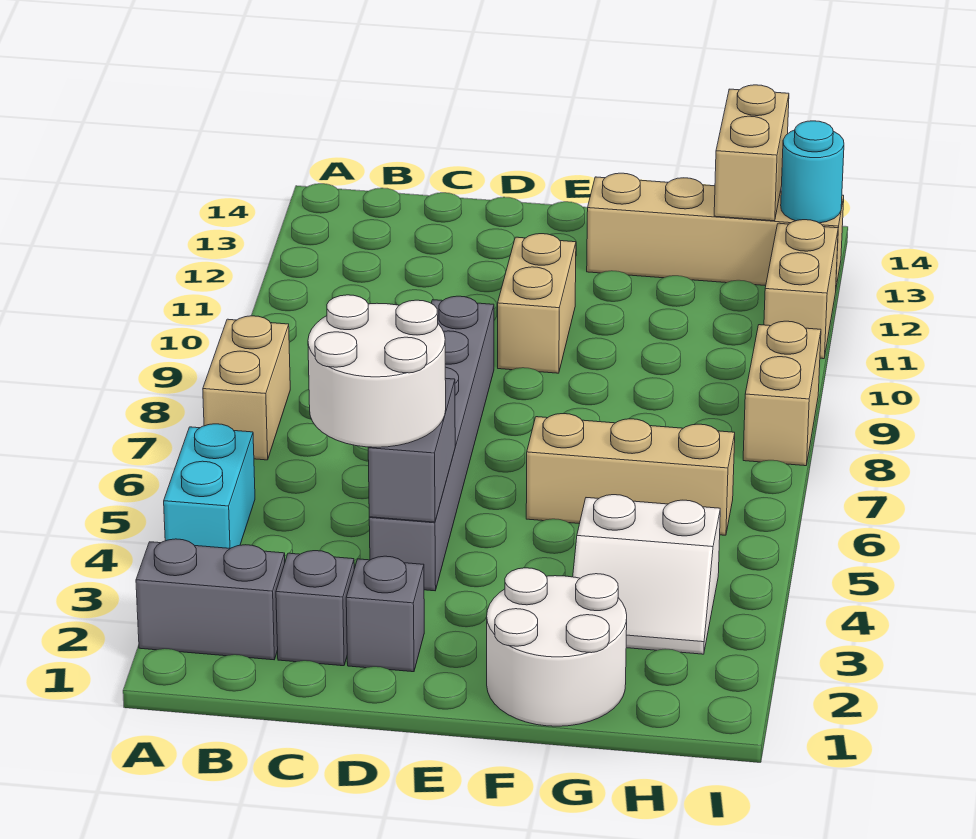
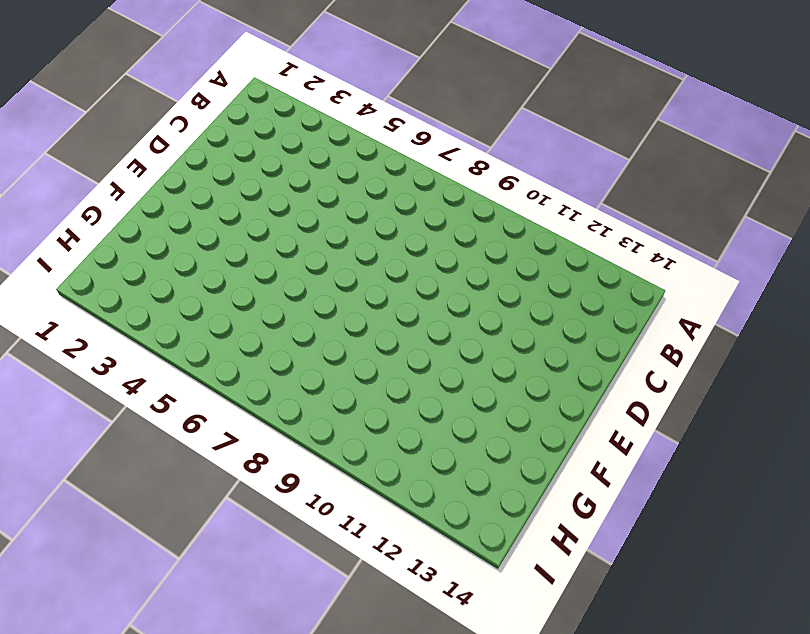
none -> grey 1x2 brick [136,539,285,660]
none -> cyan 1x2 brick [164,424,255,548]
none -> tan 1x2 brick [203,316,290,460]

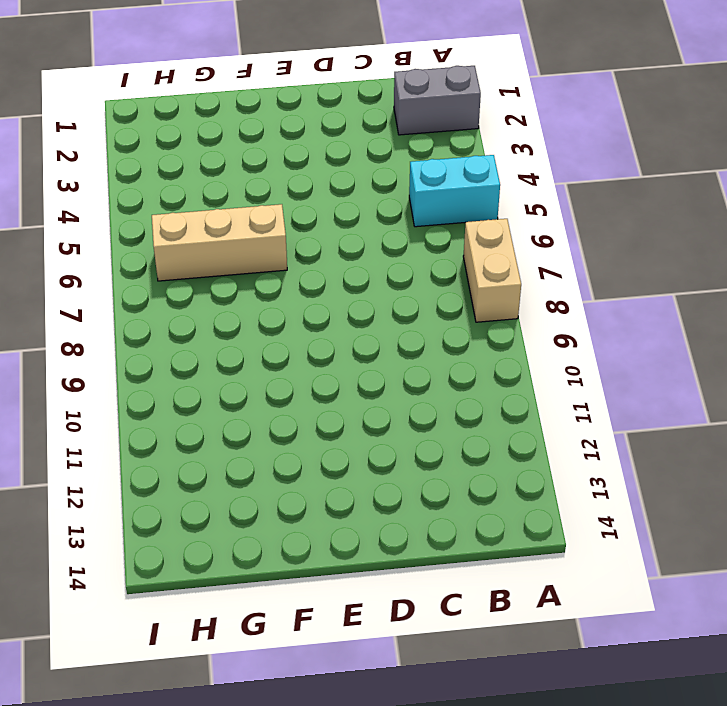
cyan 1x2 brick [409,155,500,227] -> cyan 1x2 brick turned to [164,424,255,548]
none -> grey 1x1 brick [276,551,354,666]
none -> grey 1x1 brick [346,556,424,672]
none -> grey 1x6 brick [369,296,494,591]

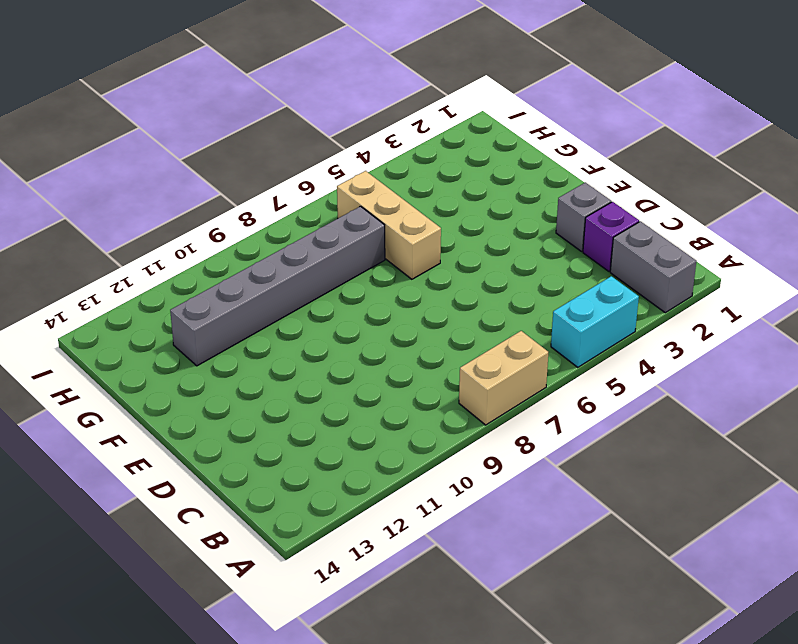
purple 1x1 brick [583,202,639,271] -> grey 1x1 brick [276,551,354,666]
grey 1x6 brick [170,206,385,366] -> grey 1x6 brick moved to [369,296,494,591]
none -> tan 1x2 brick [498,234,576,373]
none -> white 2x2 round brick [487,568,627,726]
none -> tan 1x4 brick [587,173,844,287]

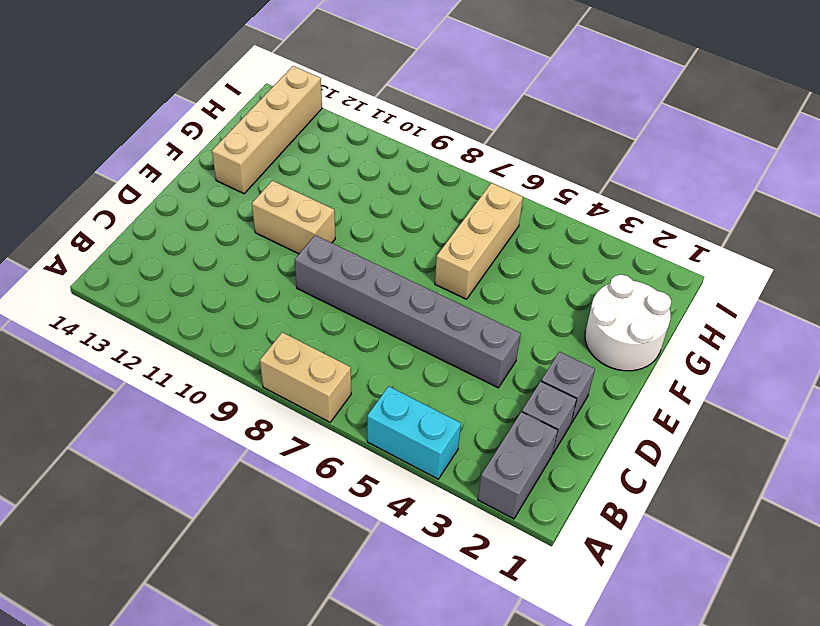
none -> white 2x2 slope [573,495,720,654]
none -> tan 1x2 brick [743,321,821,466]
none -> tan 1x2 brick [764,220,838,359]

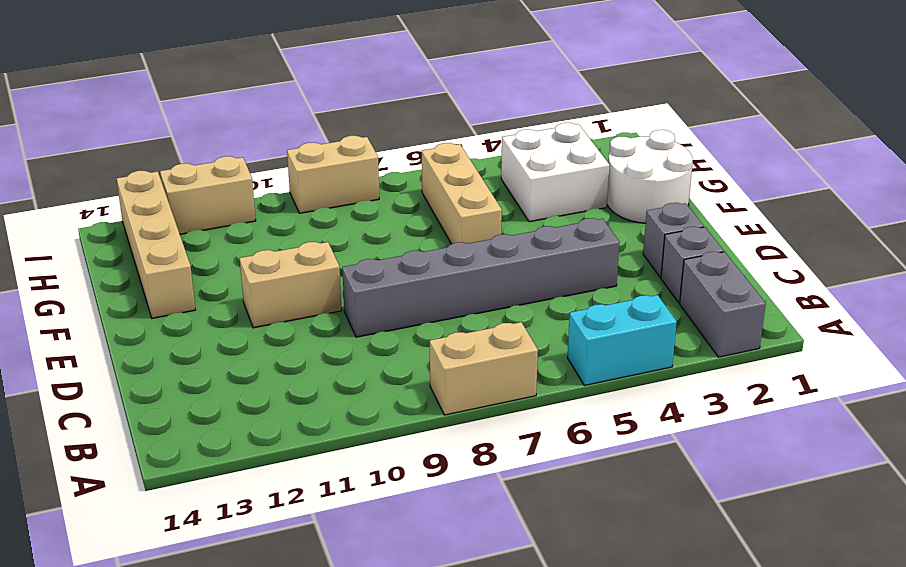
white 2x2 brick [501,123,609,222] -> white 2x2 slope [573,495,720,654]
none -> grey 1x2 brick [368,378,455,522]
none -> tan 1x2 brick [714,85,789,221]
none -> cyan 1x1 round brick [781,121,844,223]

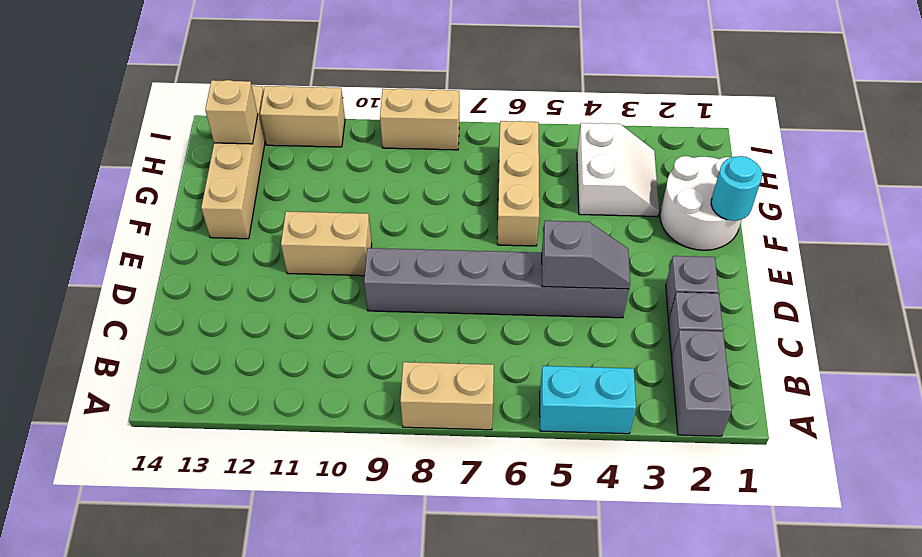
grey 1x2 slope [542,221,630,289] -> grey 1x2 brick [368,378,455,522]
cyan 1x1 round brick [711,156,762,221] -> cyan 1x1 round brick moved to [781,121,844,223]
tan 1x1 brick [205,80,258,144] -> tan 1x2 brick [714,85,789,221]
none -> white 2x2 round brick [308,295,446,447]

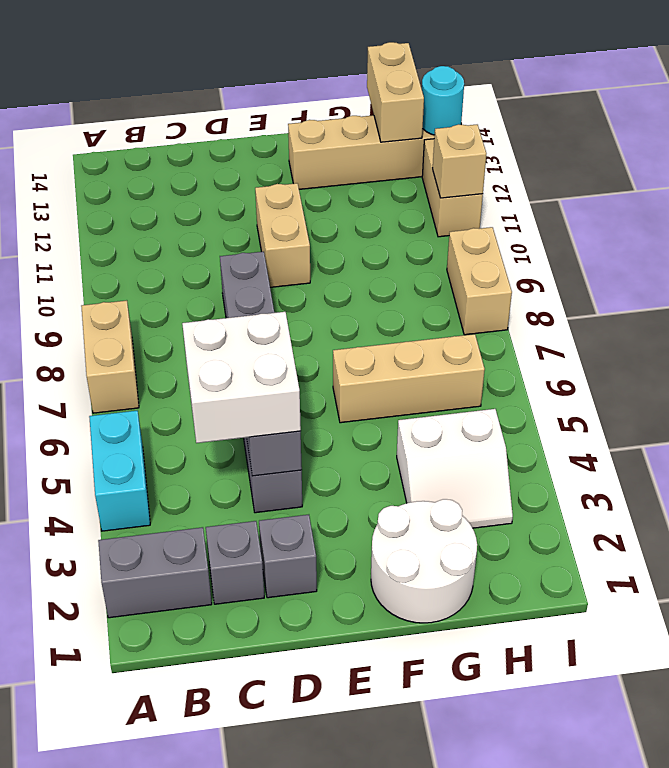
white 2x2 brick [182,312,301,443] -> white 2x2 round brick [308,295,446,447]
tan 1x1 brick [433,124,486,198] -> none

